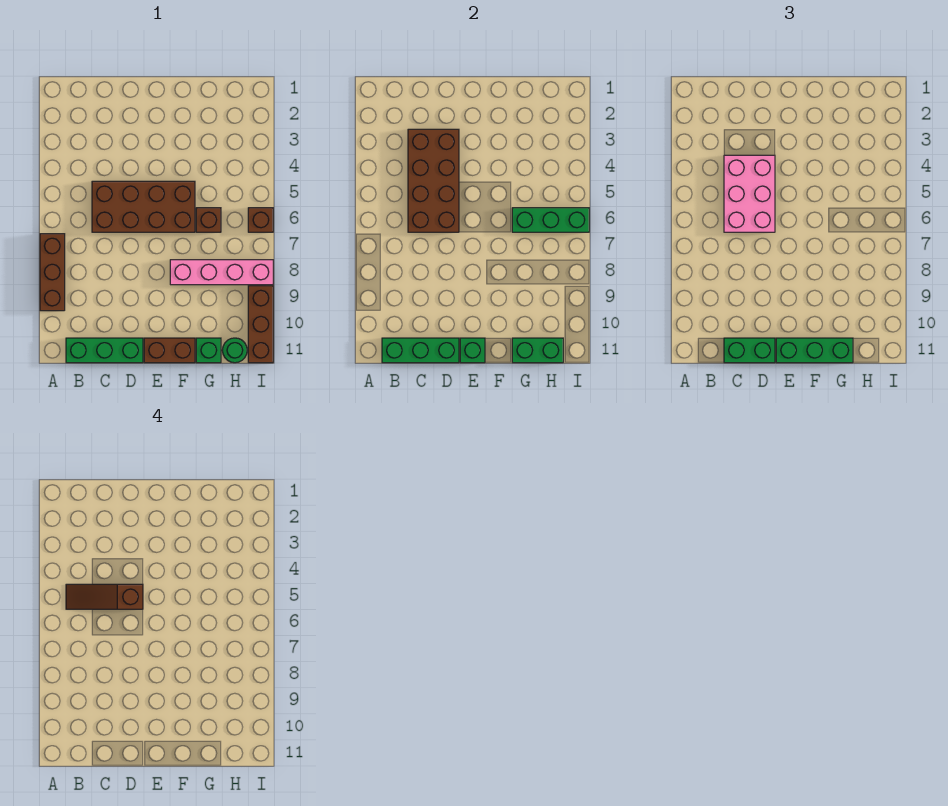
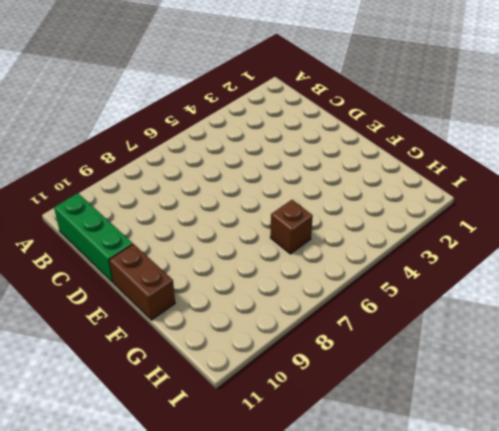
none -> brown 1x3 brick [40,234,65,311]
none -> brown 2x4 brick [92,181,195,232]
none -> pink 1x4 brick [170,260,273,285]

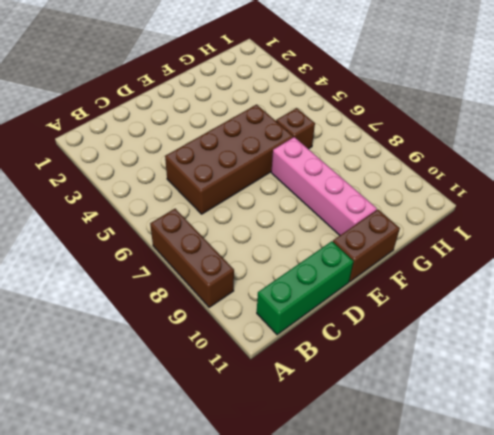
pink 1x4 brick [271,137,377,235] -> pink 1x4 brick turned to [170,260,273,285]
none -> green 1x1 brick [196,338,221,363]
none -> green 1x1 round brick [222,338,247,363]
none -> brown 1x1 brick [248,208,273,232]

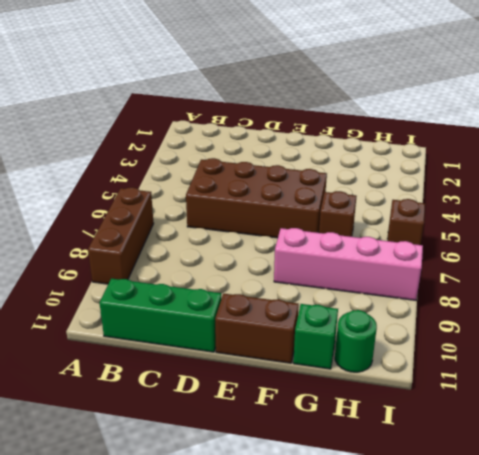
none -> brown 1x3 brick [248,286,273,363]
none -> green 1x3 brick [382,338,459,363]
none -> brown 2x4 brick [408,129,459,232]

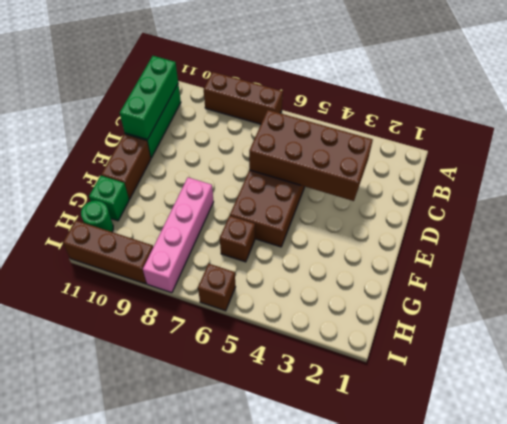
none -> green 1x1 brick [460,338,485,363]
none -> green 1x3 brick [512,208,589,232]
none -> green 1x2 brick [512,338,563,363]

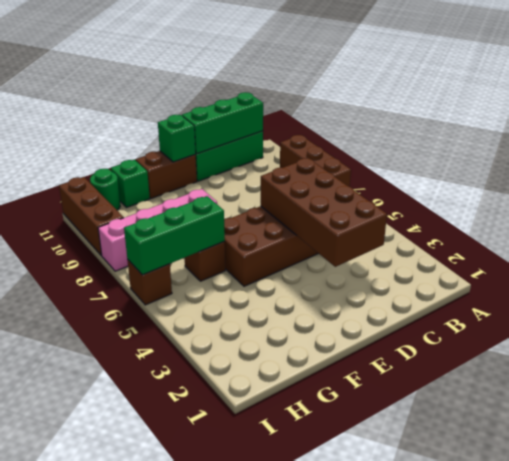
none -> green 1x2 brick [512,338,563,363]
none -> pink 2x3 brick [724,155,775,232]
none -> green 1x2 brick [724,338,775,363]

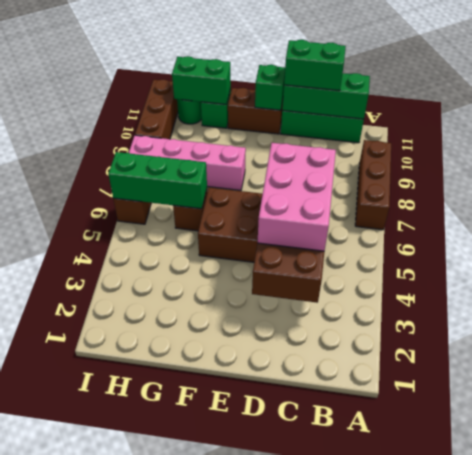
none -> green 1x3 brick [776,338,853,363]
none -> brown 1x3 slope [66,584,143,609]

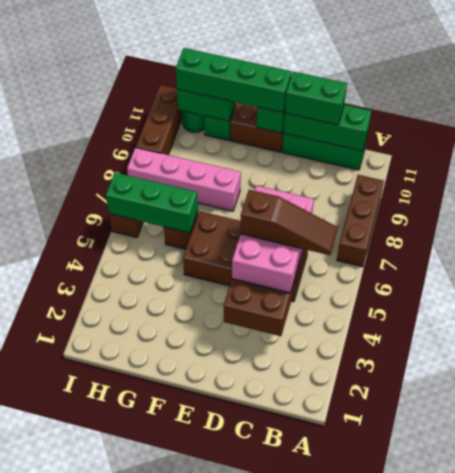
green 1x4 brick [176,48,291,113] -> green 1x3 brick [776,338,853,363]

